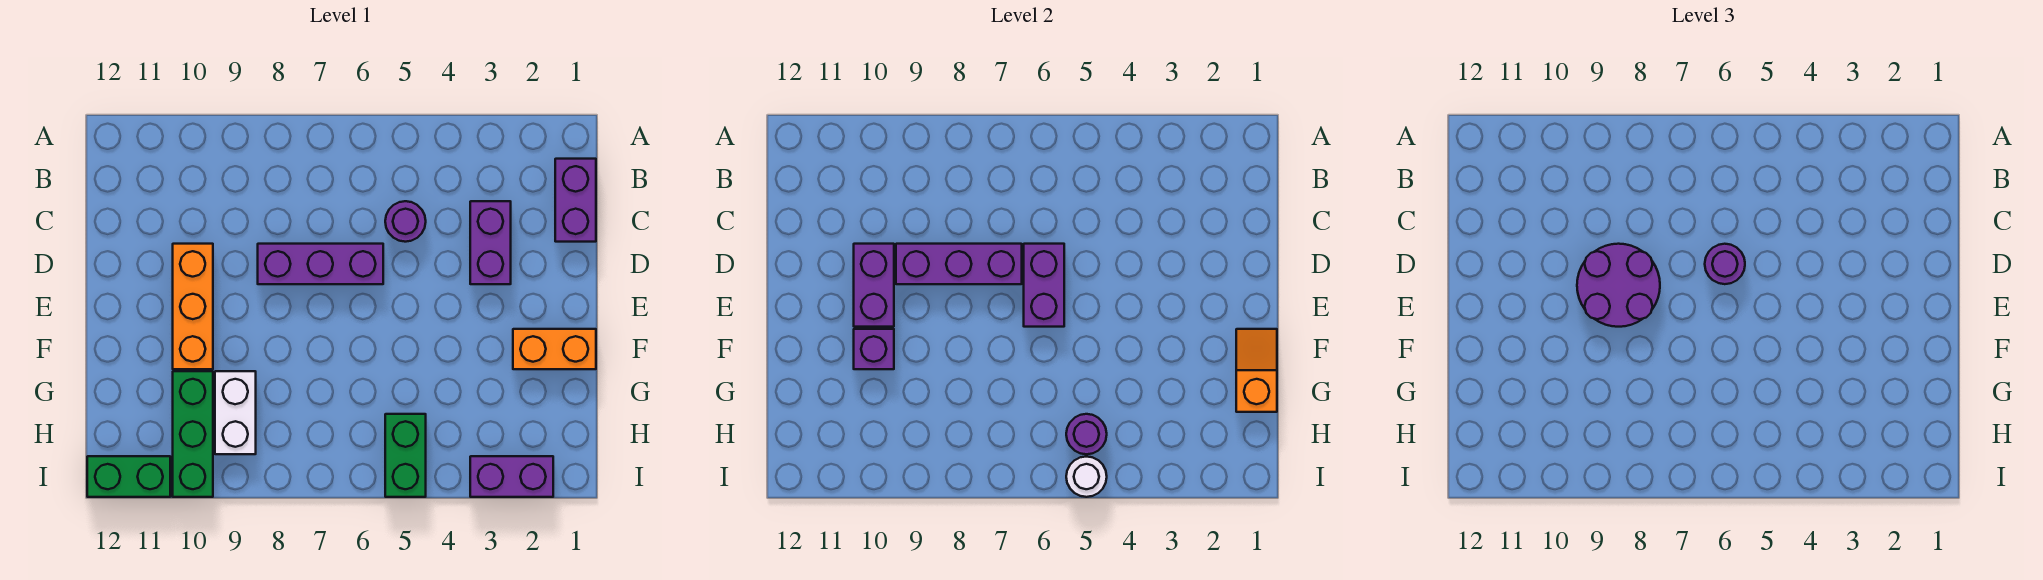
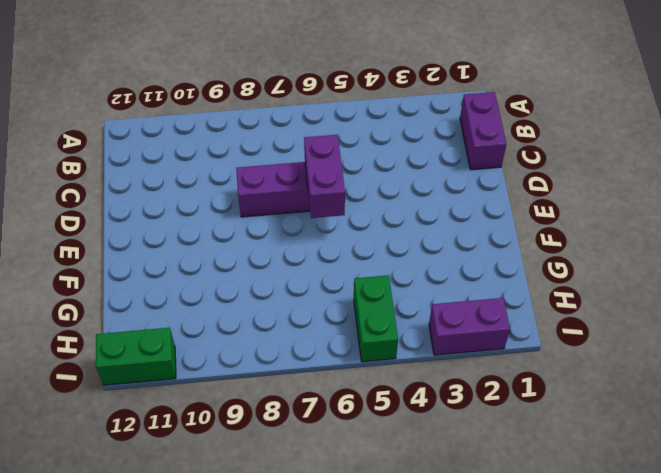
none -> purple 1x2 brick [470,201,511,284]
none -> purple 1x1 round brick [385,201,426,242]
none -> orange 1x3 brick [173,244,213,369]

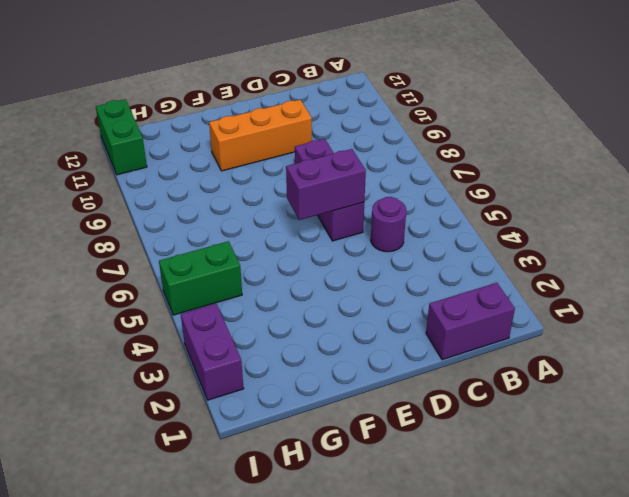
none -> purple 1x2 brick [470,201,511,284]
none -> orange 1x2 brick [513,329,596,369]
none -> white 1x2 brick [215,371,256,454]

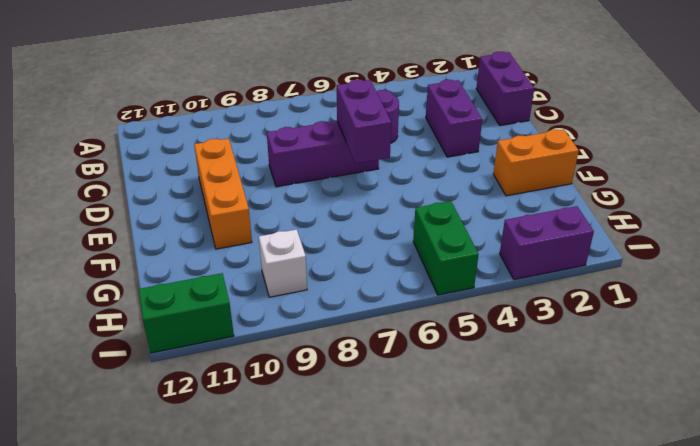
white 1x1 brick [259,229,307,297] -> white 1x2 brick [215,371,256,454]
none -> green 1x3 brick [173,371,213,497]
none -> purple 1x3 brick [896,244,1022,284]
none -> purple 1x2 brick [854,244,894,327]

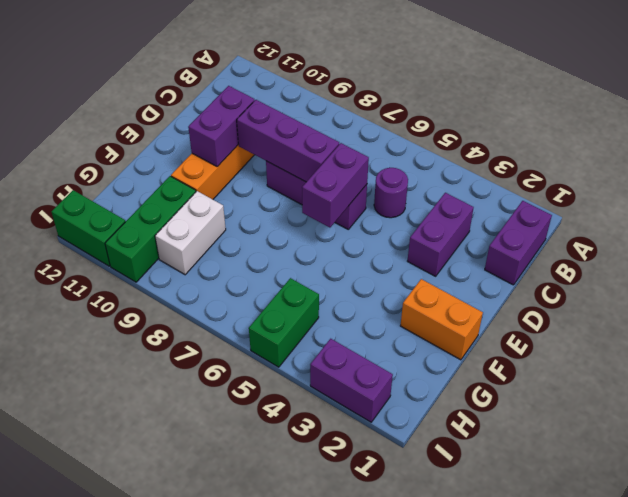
none -> orange 1x2 slope [1236,329,1277,412]
none -> purple 1x1 brick [854,329,894,369]
none -> purple 1x1 round brick [1066,414,1107,454]

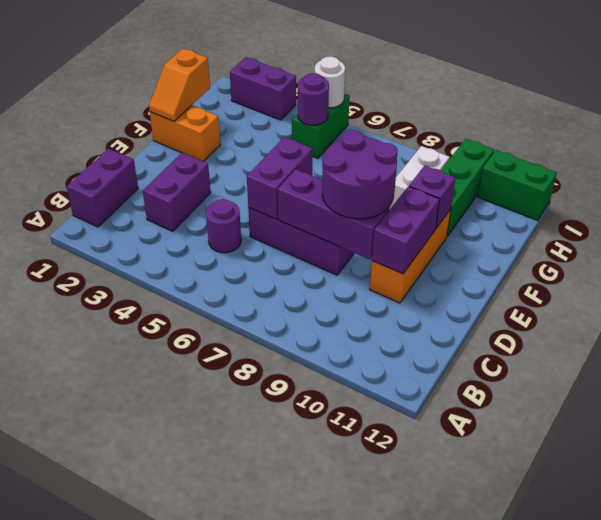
none -> purple 1x1 round brick [1705,244,1745,284]

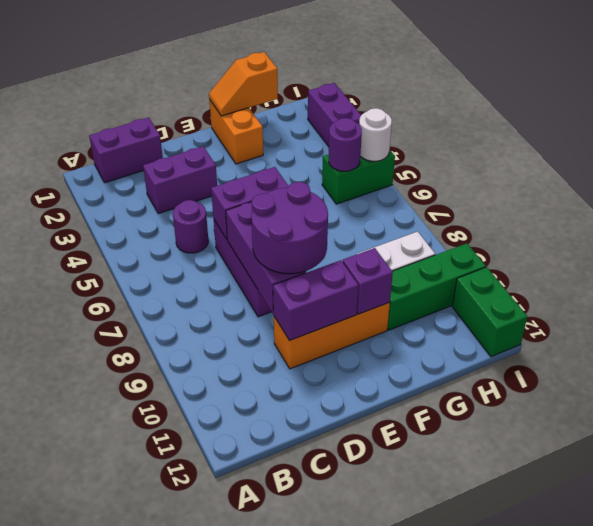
none -> purple 1x1 round brick [1705,244,1745,284]

